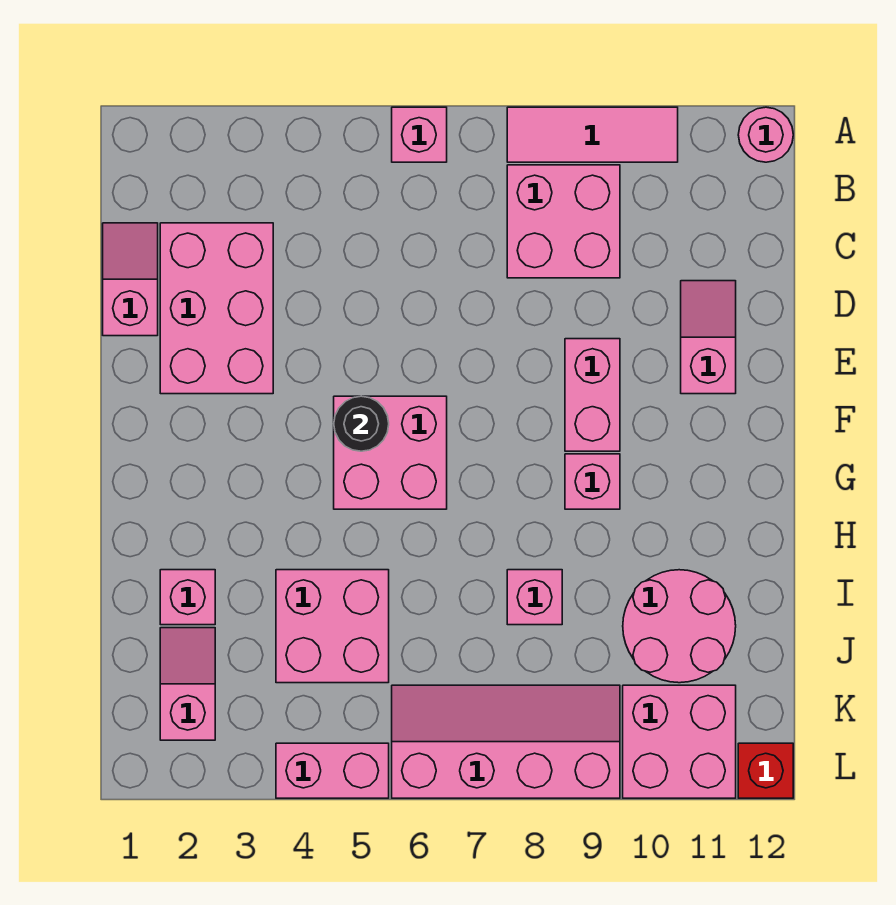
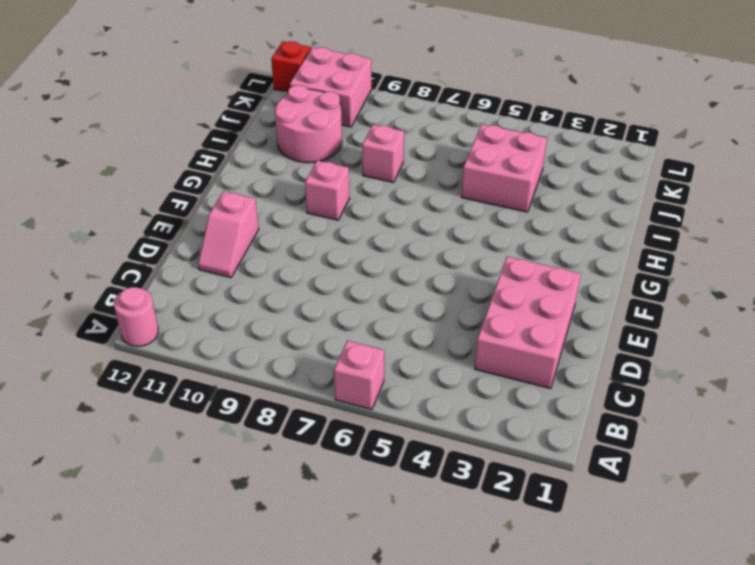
none -> pink 1x3 tile [507,107,678,162]
none -> pink 2x2 brick [507,165,620,278]
none -> pink 1x2 slope [103,223,158,336]

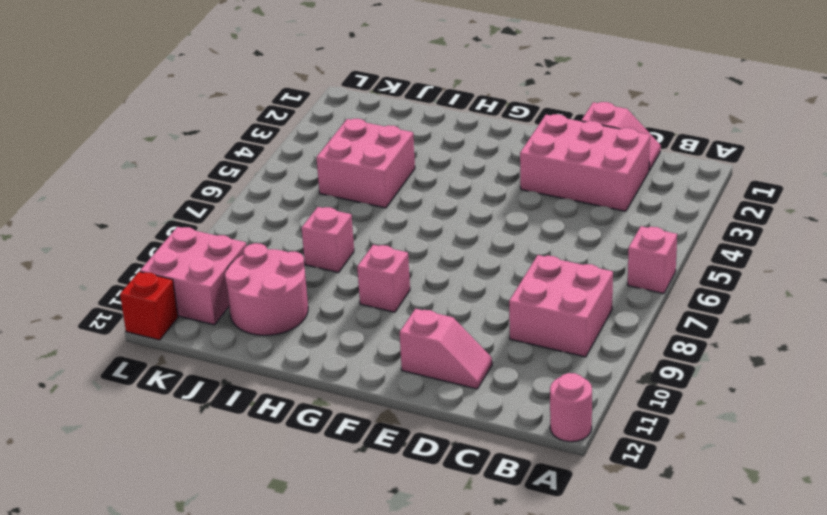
none -> pink 1x3 tile [507,107,678,162]
none -> pink 1x2 brick [565,339,620,451]
none -> pink 2x2 brick [334,396,447,509]

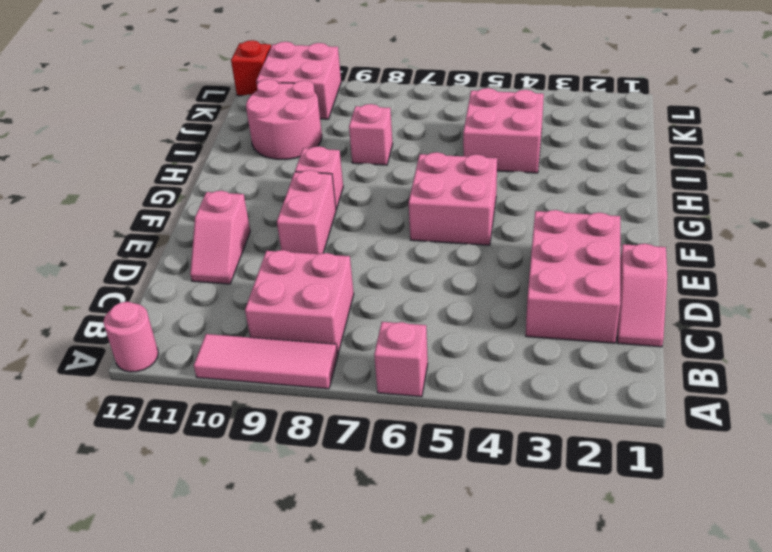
none -> pink 1x1 brick [160,570,215,625]
none -> pink 1x2 slope [160,628,215,740]
none -> pink 2x4 slope [392,685,620,798]

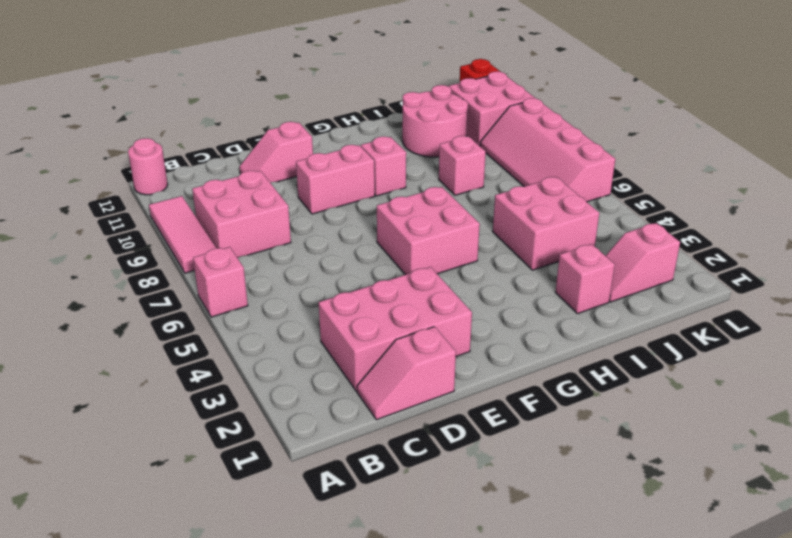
none -> pink 1x2 brick [276,743,389,798]
none -> black 1x1 round brick [334,396,389,451]

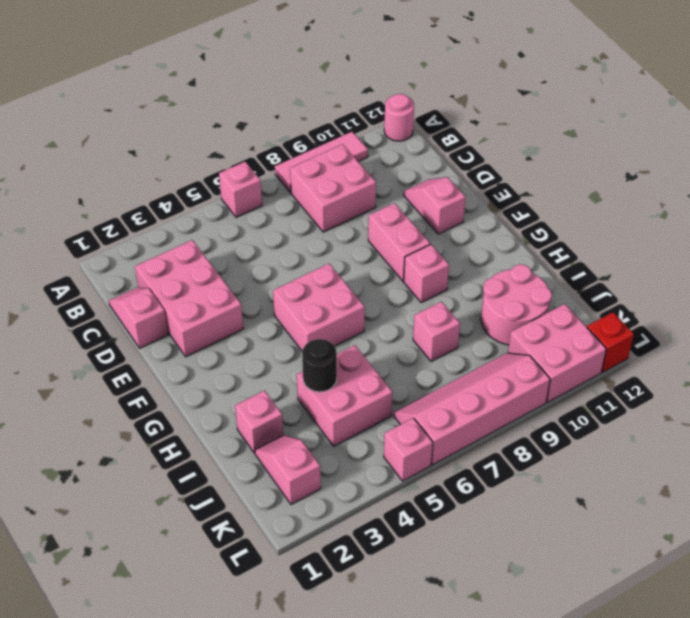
black 1x1 round brick [302,339,337,392] -> black 1x1 round brick moved to [334,396,389,451]
pink 1x1 brick [384,418,433,481] -> pink 1x2 brick [276,743,389,798]

